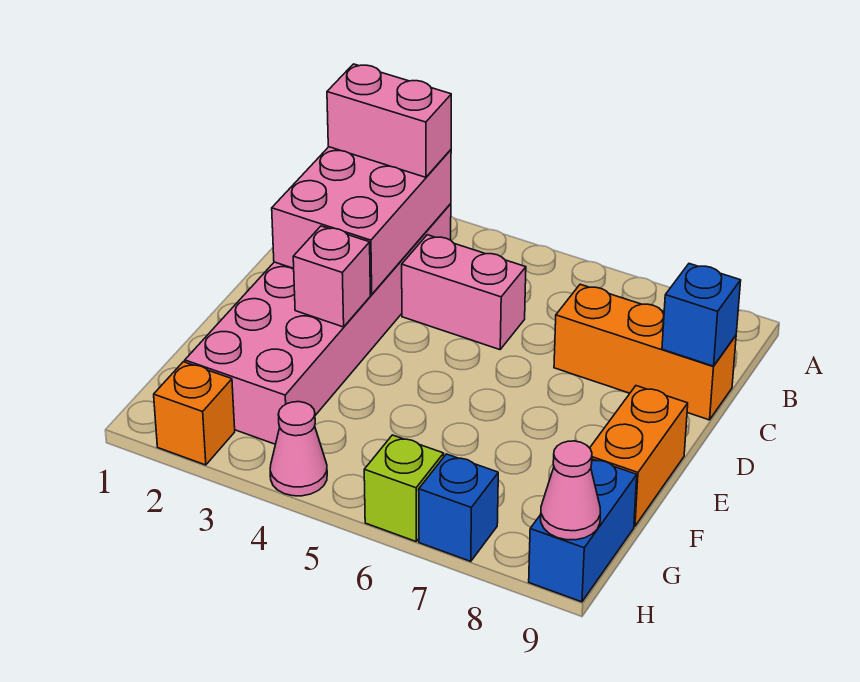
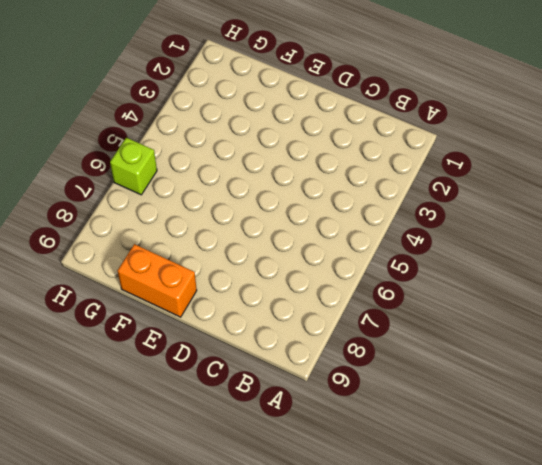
none -> pink 2x6 brick [185,204,451,444]
none -> pink 1x2 brick [402,235,526,350]
none -> orange 1x3 brick [554,284,736,420]

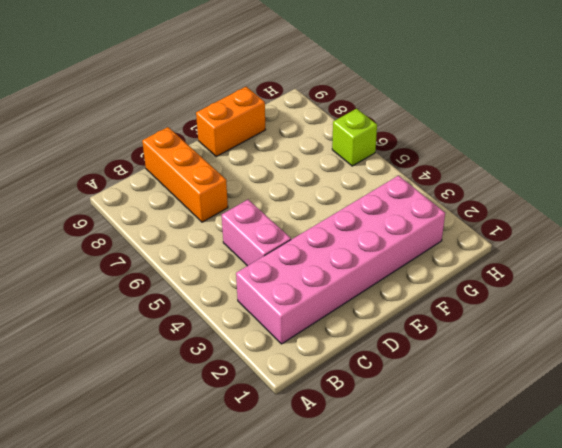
none -> blue 1x2 brick [529,459,637,602]
none -> orange 1x1 brick [154,362,235,465]
none -> pink 1x1 cone [270,402,327,496]

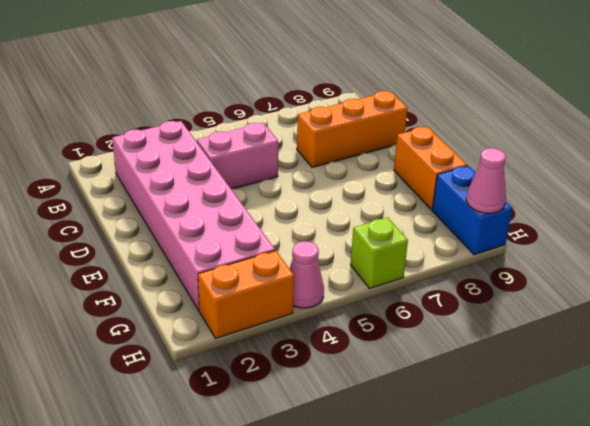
orange 1x2 brick [198,251,294,338] -> orange 1x1 brick [154,362,235,465]
none -> blue 1x1 brick [419,454,498,561]
none -> pink 2x3 brick [272,147,451,294]
none -> blue 1x1 brick [662,264,741,366]

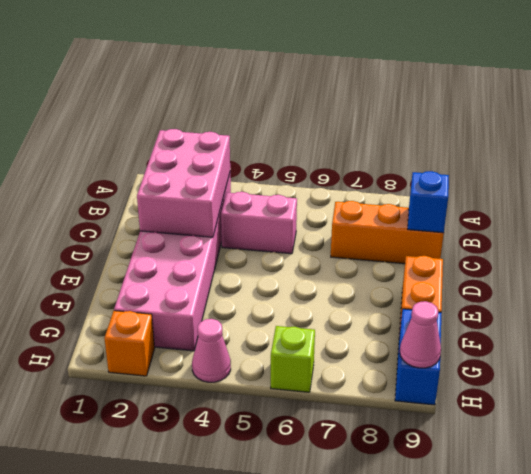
none -> blue 1x1 brick [419,454,498,561]
none -> pink 1x1 brick [293,226,370,327]
none -> pink 1x2 brick [327,64,451,177]

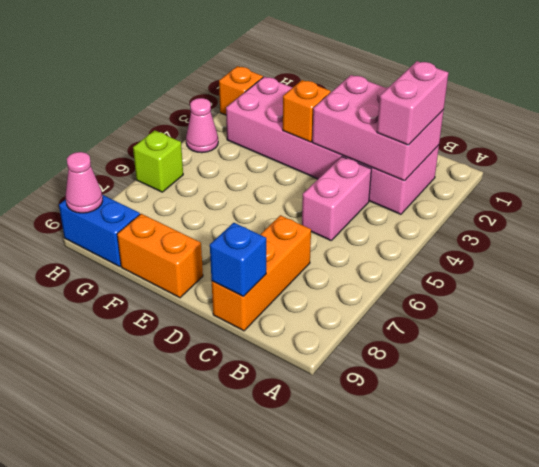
orange 1x1 brick [283,80,331,142] -> pink 1x1 brick [293,226,370,327]
none -> blue 1x1 brick [419,454,498,561]

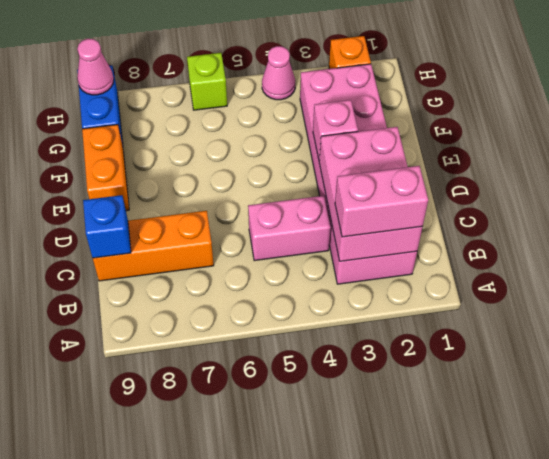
none -> blue 1x1 brick [419,454,498,561]

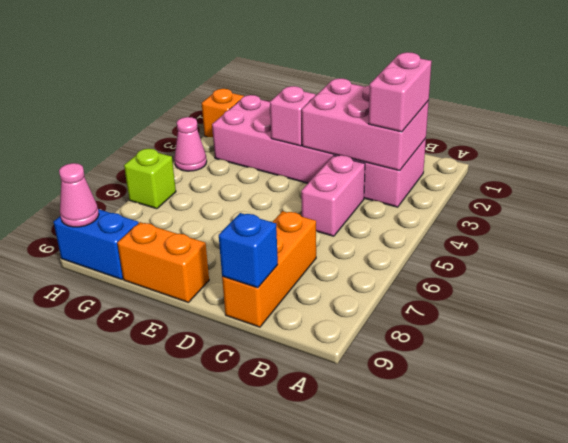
none -> blue 1x1 brick [419,454,498,561]

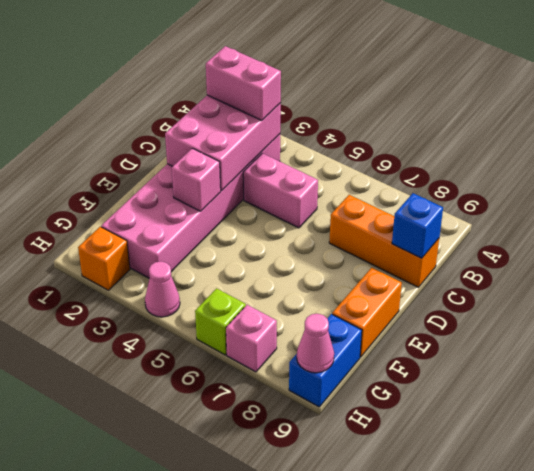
pink 1x1 brick [226,305,277,372] -> blue 1x1 brick [419,454,498,561]

